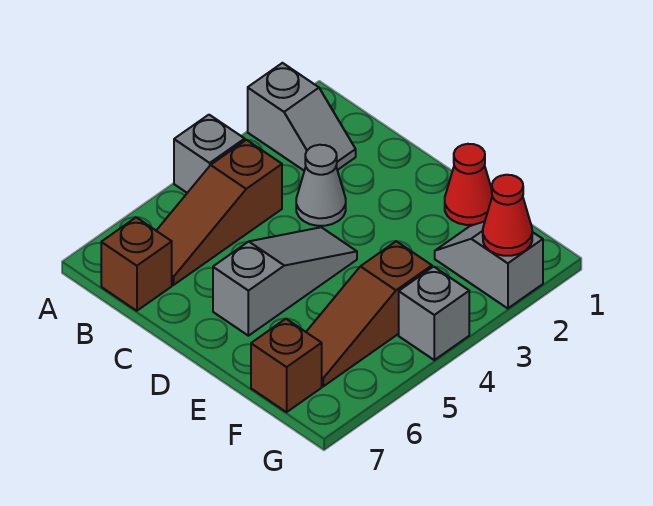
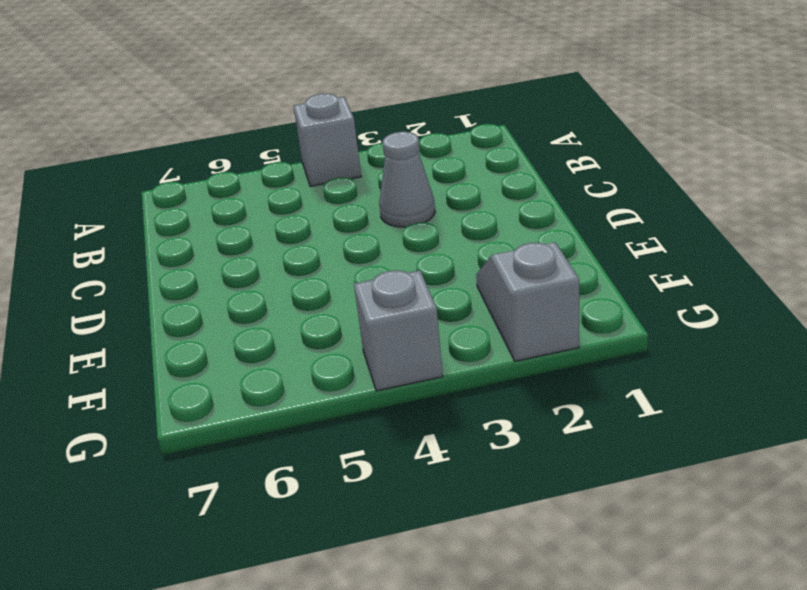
none -> grey 1x2 slope [248,63,356,171]
none -> brown 1x3 slope [156,140,282,285]
none -> brown 1x1 brick [101,217,172,311]

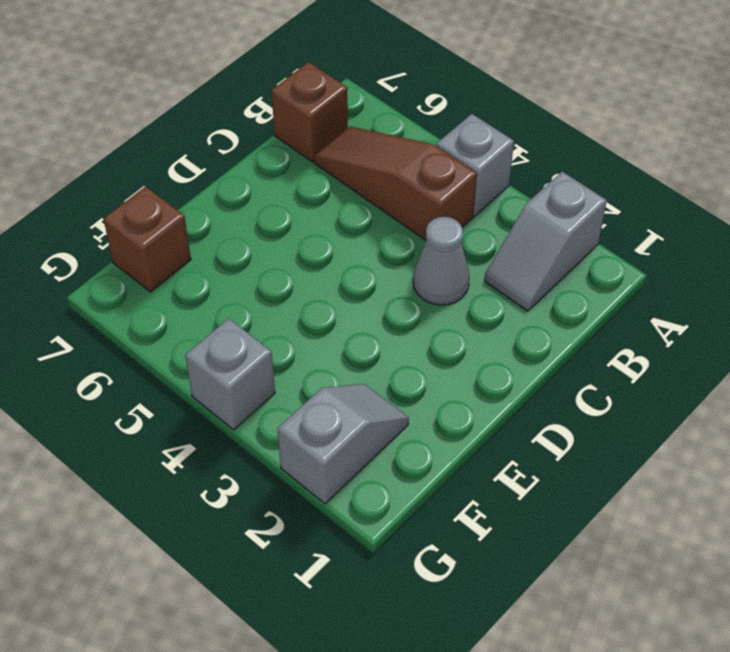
none -> grey 1x3 slope [213,227,357,336]
none -> red 1x1 cone [445,144,492,225]
none -> brown 1x3 slope [306,241,432,386]

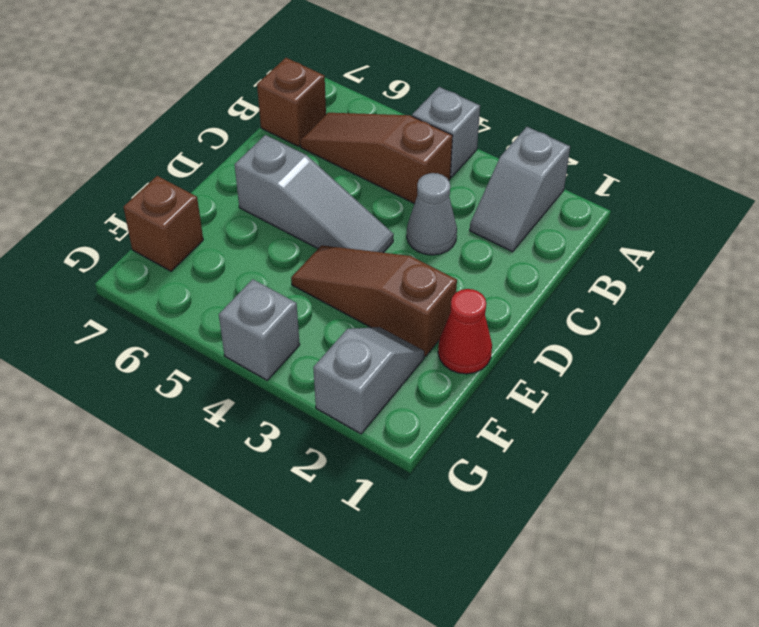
brown 1x3 slope [291,245,457,357] -> brown 1x3 slope moved to [306,241,432,386]
none -> red 1x1 cone [483,175,532,256]

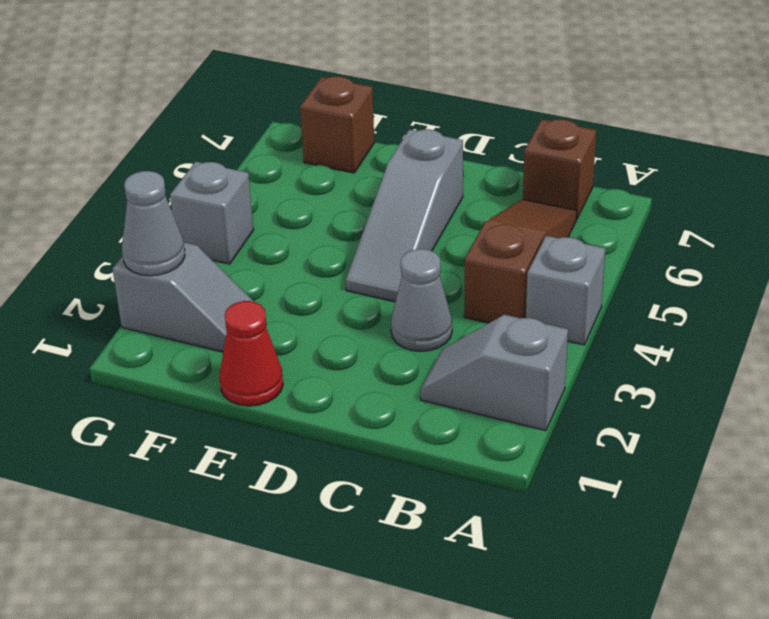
grey 1x1 cone [122,171,185,276] -> red 1x1 cone [483,175,532,256]
none -> brown 1x3 slope [306,241,432,386]

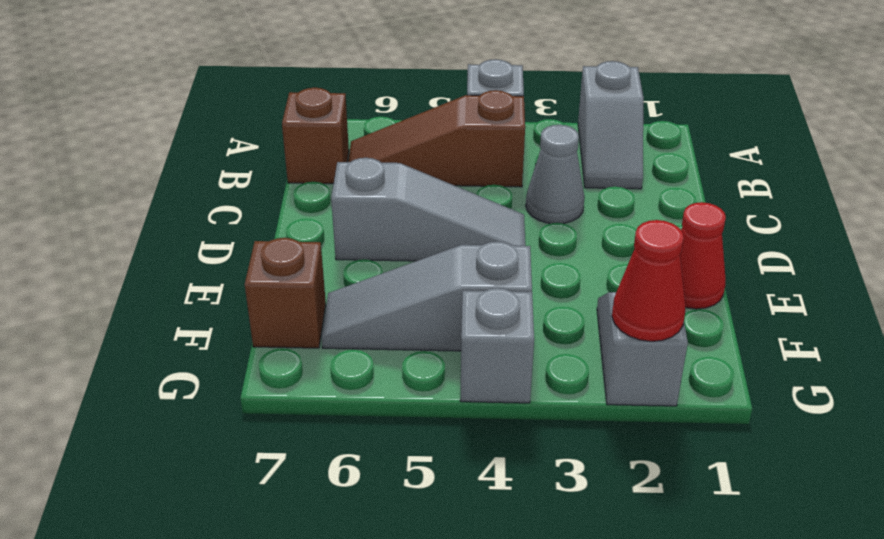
grey 1x3 slope [322,241,532,351] -> brown 1x3 slope [306,241,432,386]

